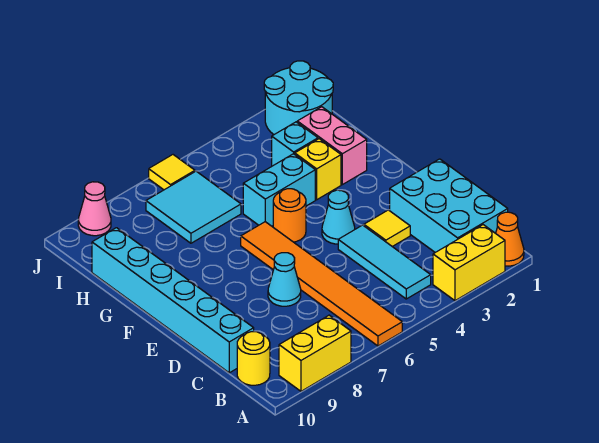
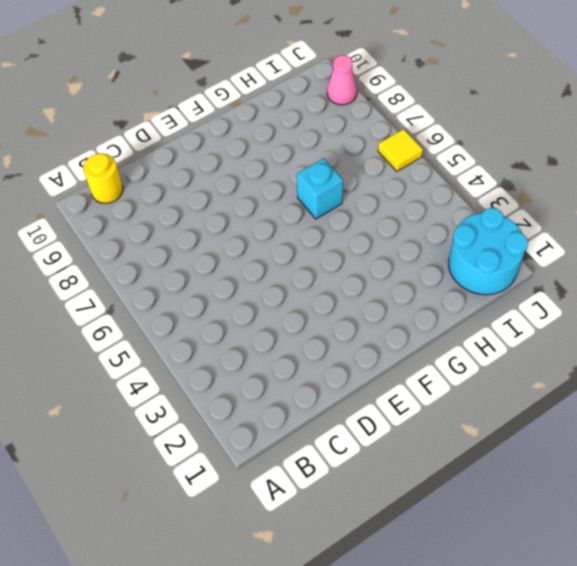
cyan 1x1 brick [297,158,343,219] -> cyan 1x1 brick moved to [272,122,318,166]
none -> orange 1x1 cone [496,212,524,266]
none -> yellow 1x2 brick [433,225,505,301]
none -> orange 1x6 tile [241,222,402,346]

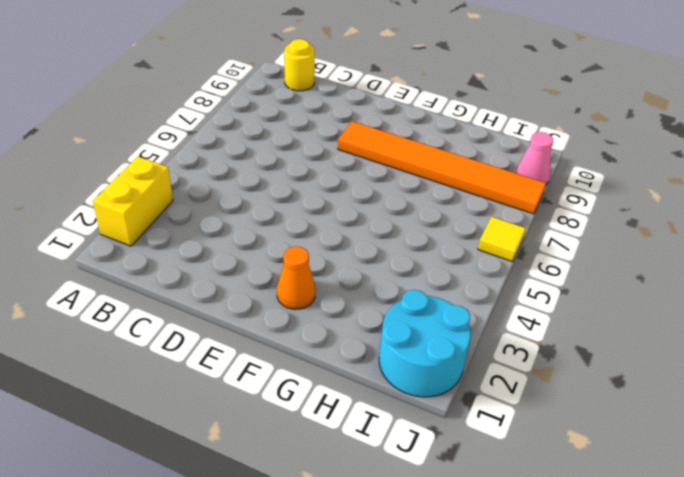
orange 1x6 tile [338,121,546,214] -> orange 1x6 tile moved to [241,222,402,346]
orange 1x1 cone [277,246,316,309] -> orange 1x1 cone moved to [496,212,524,266]
none -> yellow 1x2 brick [279,315,351,391]
none -> cyan 2x3 brick [390,159,508,252]
none -> cyan 1x3 tile [338,225,431,299]

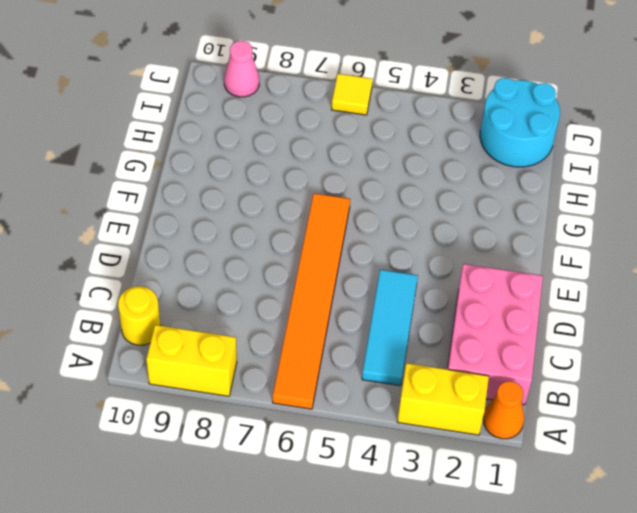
pink 2x3 brick [448,264,543,405] -> cyan 2x3 brick [390,159,508,252]
none -> cyan 1x6 brick [92,228,254,373]
none -> yellow 1x1 tile [364,210,410,247]
none -> cyan 1x1 cone [268,253,301,306]

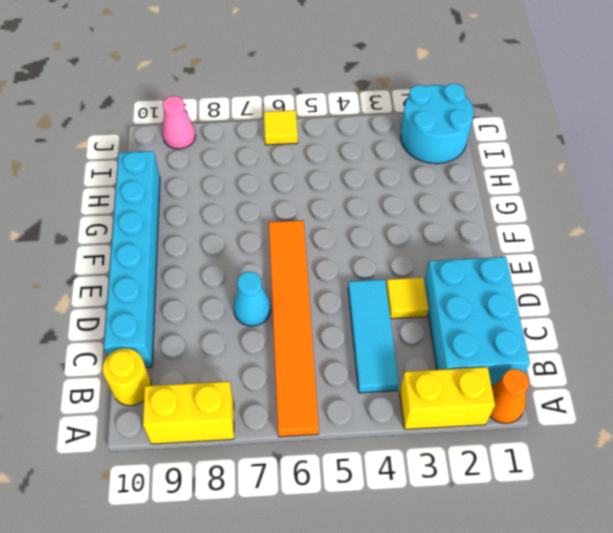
none -> cyan 1x1 cone [322,190,355,244]
none -> orange 1x1 round brick [273,189,306,242]
none -> pink 1x2 brick [297,107,367,185]

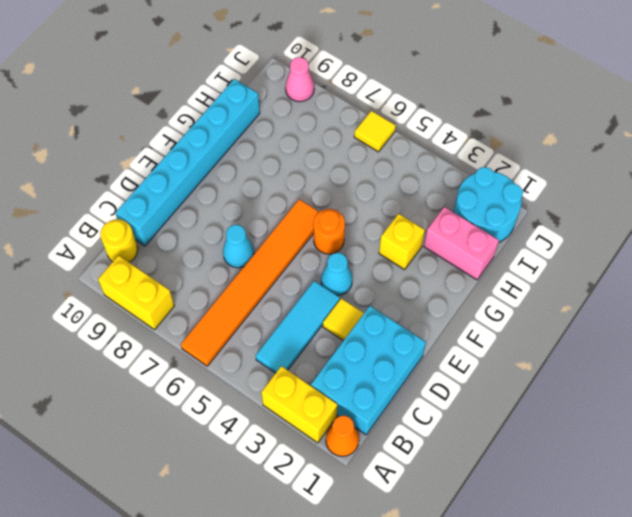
pink 1x2 brick [424,207,499,280] -> pink 1x2 brick turned to [297,107,367,185]
none -> cyan 1x2 brick [243,154,315,226]
none -> cyan 1x1 brick [272,122,318,166]
none -> cyan 2x2 tile [146,171,241,243]

